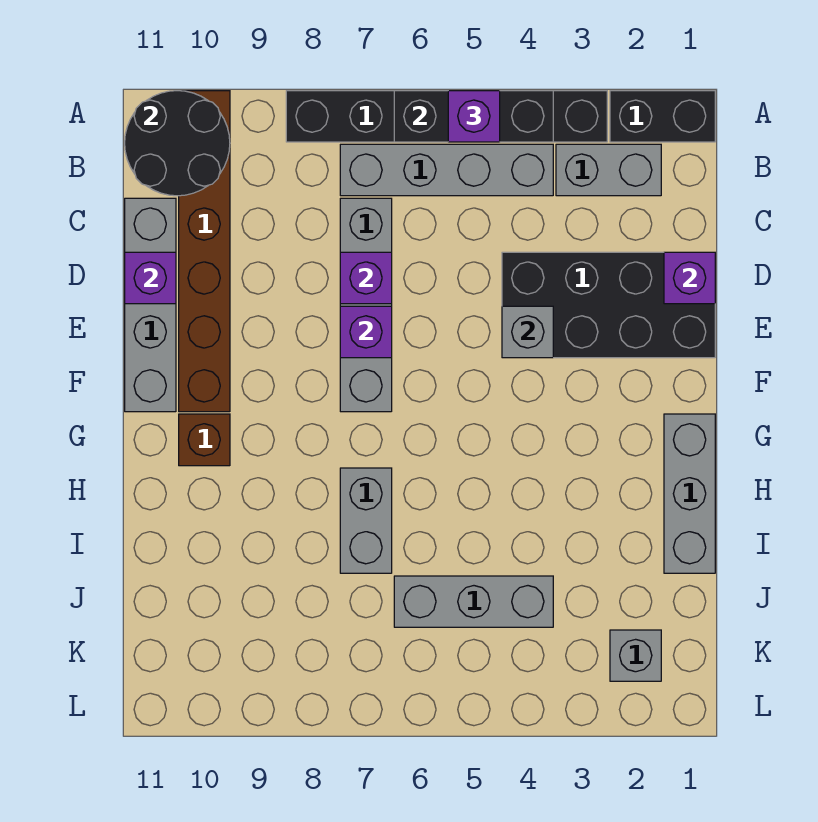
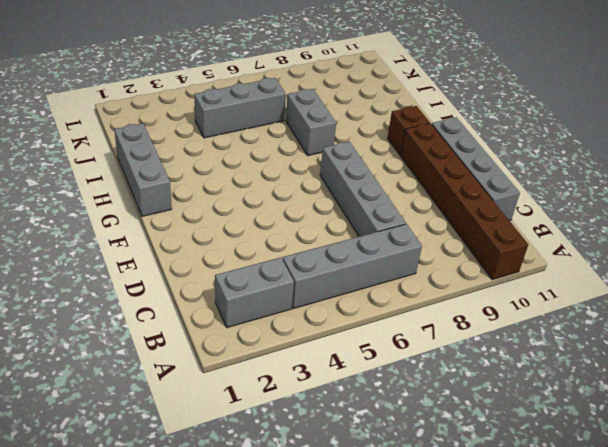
none -> black 1x2 brick [610,91,715,142]
none -> black 1x6 brick [286,91,607,142]
none -> black 2x4 brick [502,252,715,358]

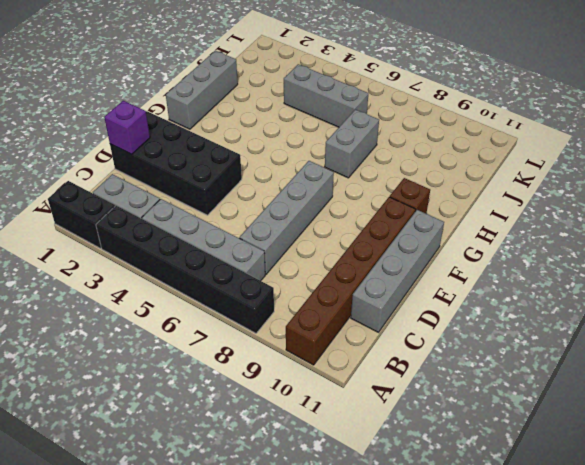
none -> grey 1x1 brick [610,630,661,681]
none -> black 1x3 brick [394,91,553,142]
none -> black 2x2 round brick [125,91,230,196]

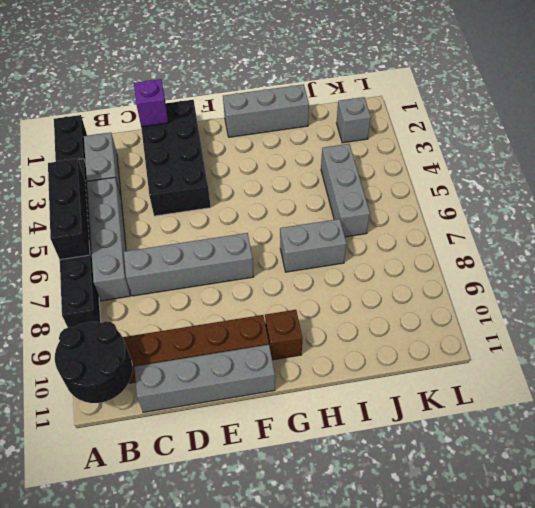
none -> purple 1x1 brick [340,252,392,304]
none -> purple 1x1 brick [125,252,176,304]
none -> grey 1x1 brick [502,306,553,358]

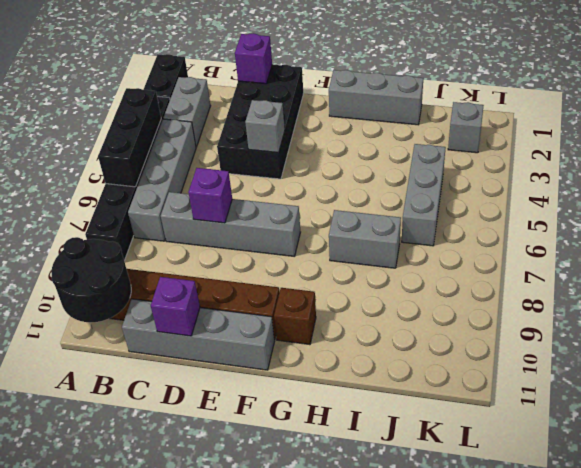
none -> purple 1x1 brick [340,306,392,358]
none -> purple 1x1 brick [448,91,500,142]

